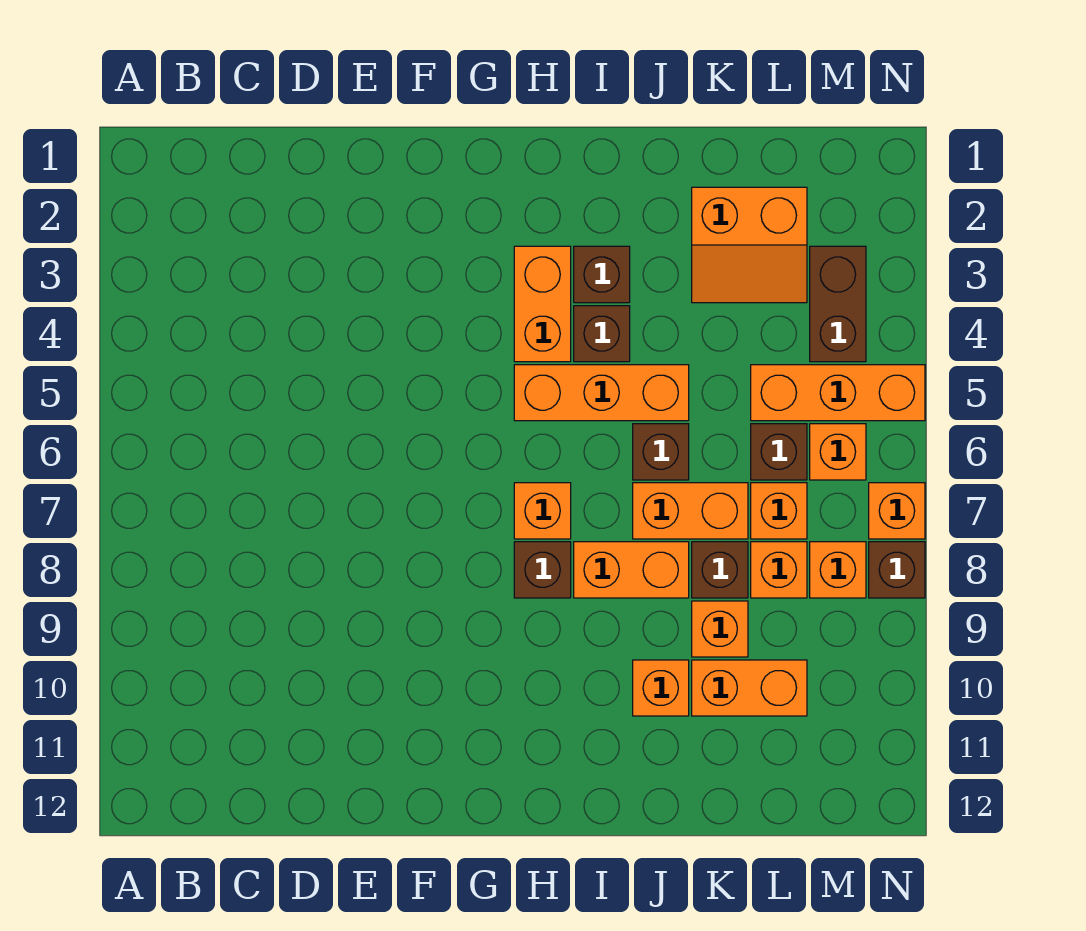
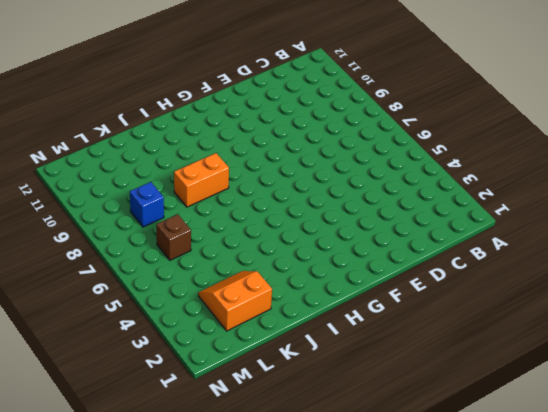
blue 1x1 brick [130,182,164,227] -> orange 1x1 brick [751,542,807,598]
none -> orange 1x2 brick [514,246,571,362]
none -> orange 1x3 brick [514,365,689,421]
none -> orange 1x1 brick [514,483,571,539]

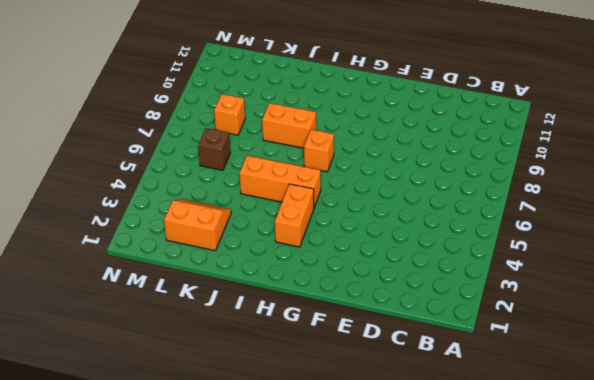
none -> brown 1x1 brick [514,542,571,598]
none -> brown 1x1 brick [574,246,630,303]
none -> brown 1x1 brick [574,306,630,362]

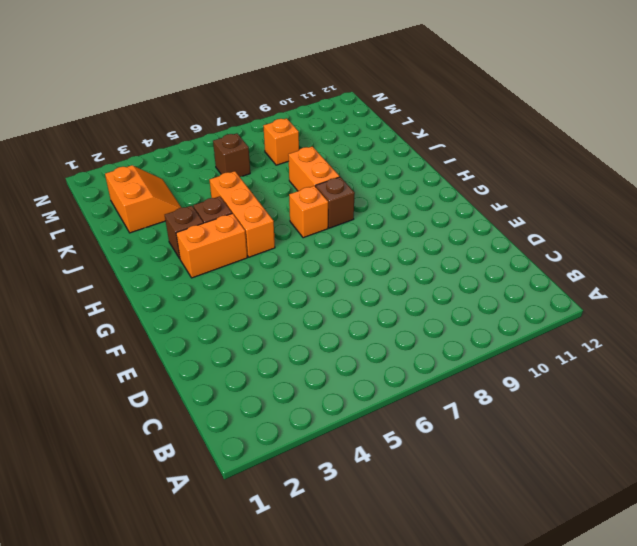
none -> brown 1x1 brick [633,424,689,480]
none -> orange 1x2 brick [633,483,748,539]
none -> orange 1x1 brick [633,660,689,716]

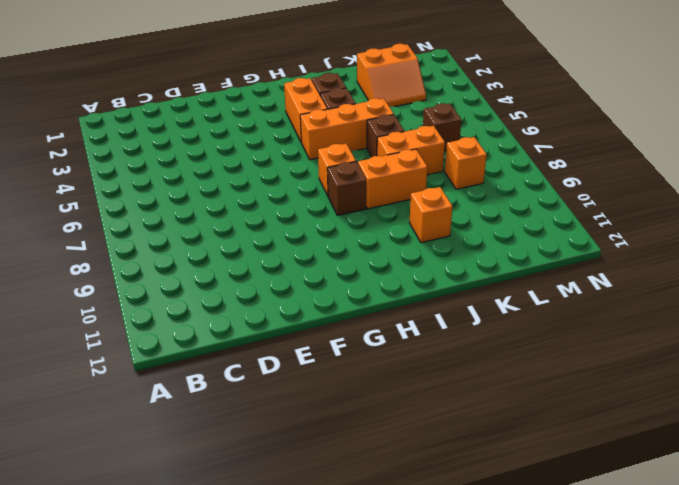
none -> brown 1x1 brick [692,542,748,598]
none -> orange 1x1 brick [692,601,748,657]
none -> orange 1x2 brick [692,660,807,716]

